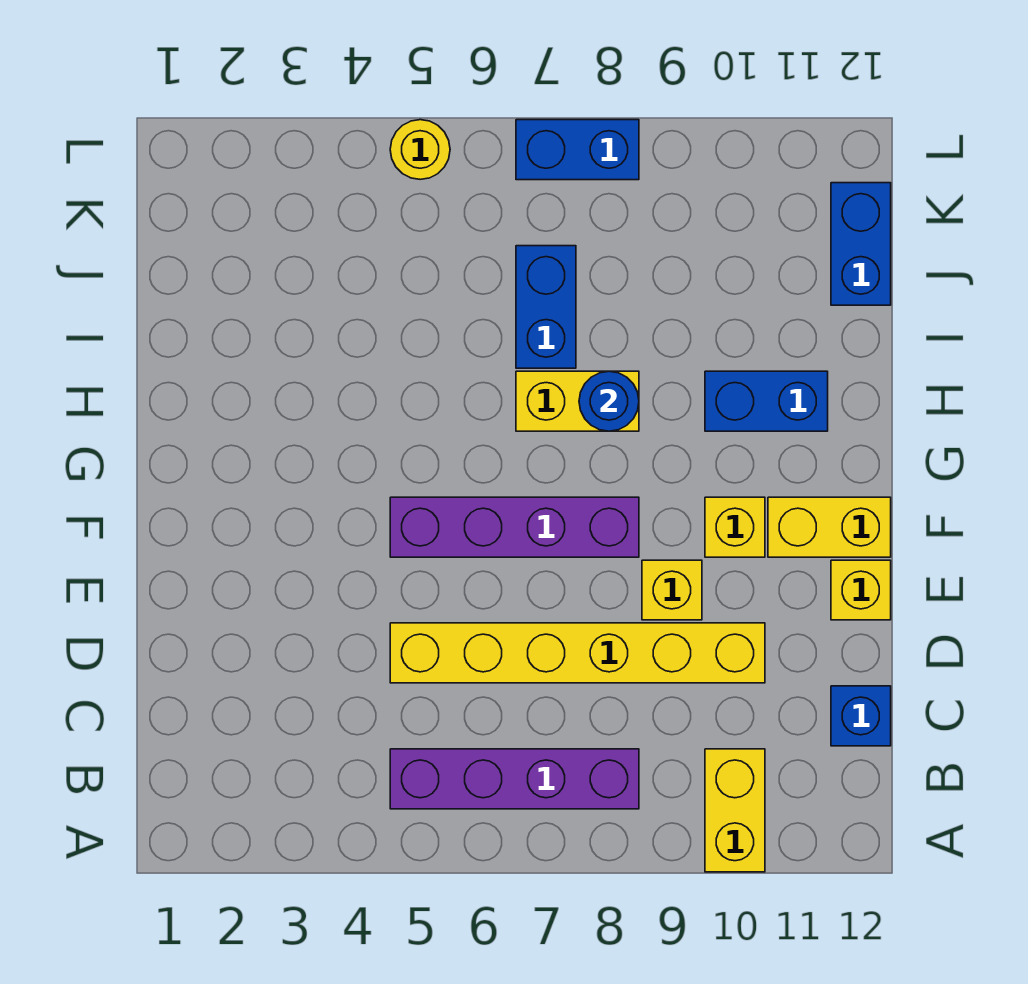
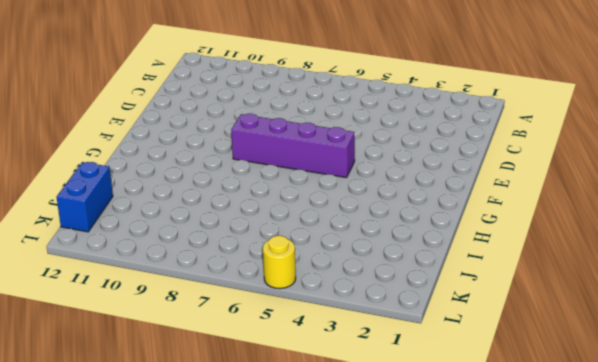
none -> yellow 1x2 brick [705,749,765,872]
none -> purple 1x4 brick [390,749,639,809]
none -> blue 1x1 brick [831,686,891,746]

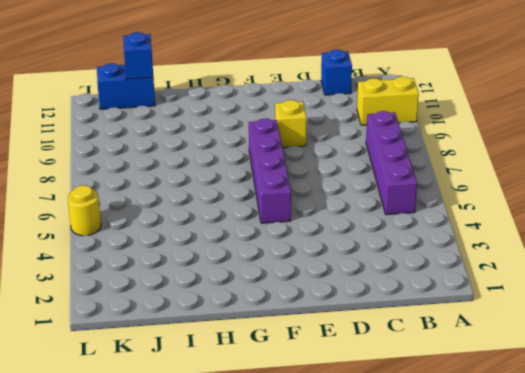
blue 1x1 brick [123,32,153,79] -> none
none -> yellow 1x6 brick [390,623,765,683]
none -> yellow 1x1 brick [831,560,891,620]
none -> yellow 1x1 brick [705,497,765,557]

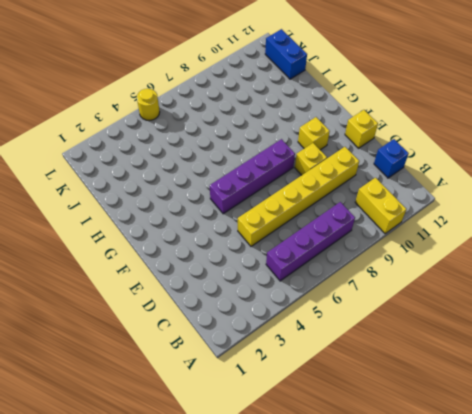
none -> yellow 1x2 brick [768,497,891,557]
none -> yellow 1x2 brick [516,371,639,431]
none -> blue 1x2 brick [705,371,828,431]

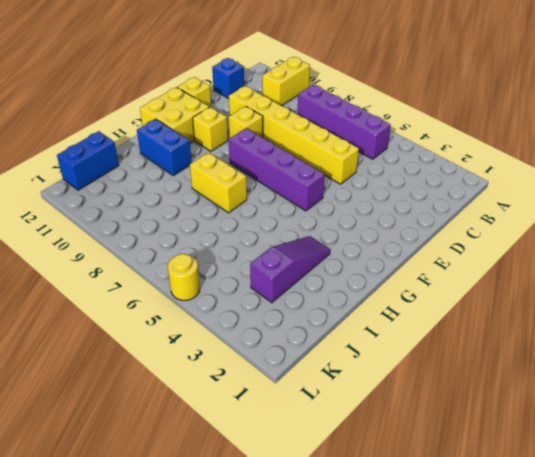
yellow 2x2 brick [140,87,209,143] -> yellow 1x2 brick [768,497,891,557]
purple 1x3 slope [250,236,330,303] -> none
none -> blue 1x2 brick [516,246,576,368]
none -> blue 1x2 brick [516,120,639,180]
none -> blue 1x1 round brick [579,371,639,431]

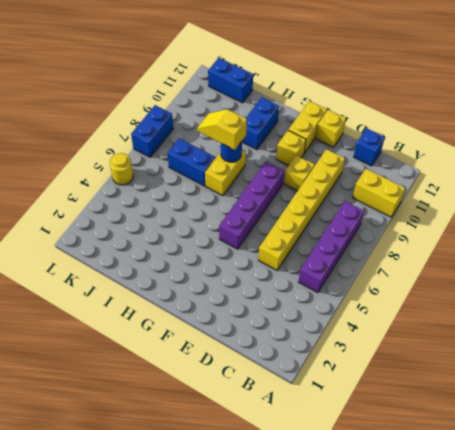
yellow 1x2 slope [197,109,247,150] -> none

